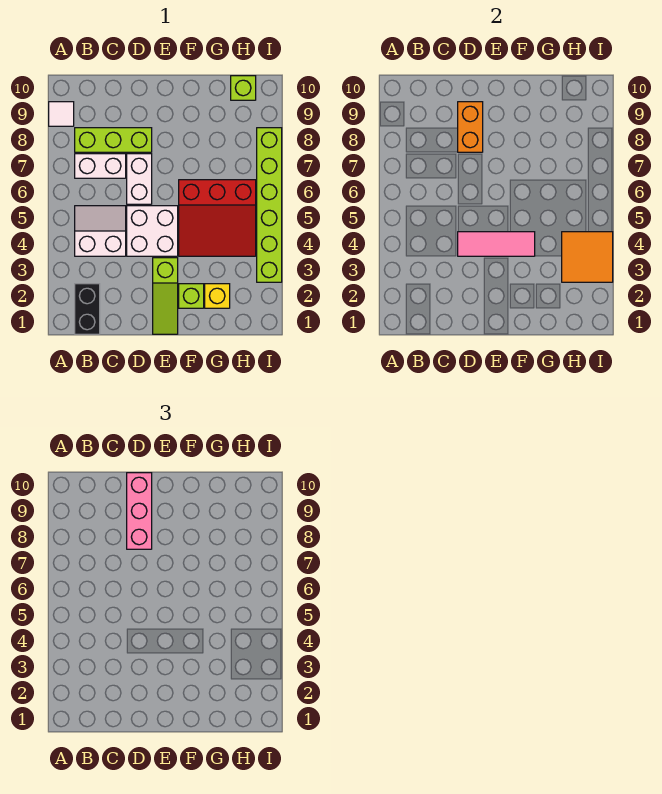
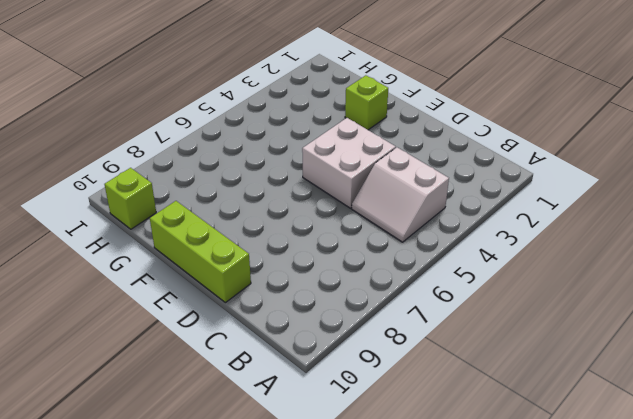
lime 1x3 brick [150,201,251,303] -> lime 1x3 brick moved to [75,128,152,152]
none -> white 1x1 tile [49,102,74,126]
none -> black 1x2 brick [75,284,100,334]
none -> white 1x2 brick [75,154,126,178]

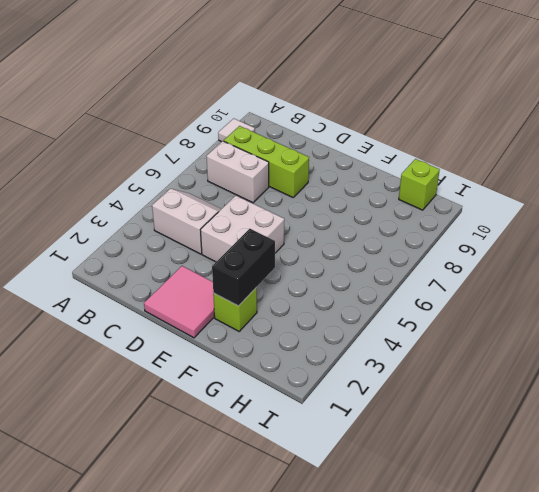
pink 2x2 tile [144,266,215,338] -> lime 1x3 slope [153,258,178,334]
black 1x2 brick [212,229,275,306] -> black 1x2 brick moved to [75,284,100,334]
none -> white 1x2 brick [127,154,152,204]
none -> red 3x3 slope [179,180,256,256]
none -> yellow 1x1 brick [205,284,230,308]

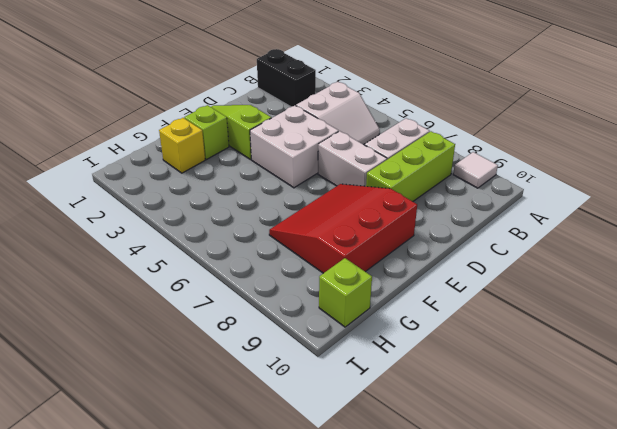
red 3x3 slope [269,184,417,273] -> red 3x3 slope moved to [179,180,256,256]
none -> lime 1x6 brick [257,128,282,282]
none -> pink 1x3 tile [458,232,535,256]
none -> orange 1x2 brick [458,102,483,152]

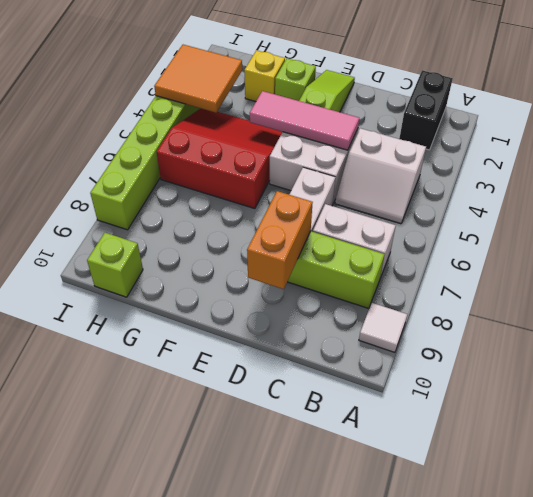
none -> pink 1x3 brick [127,473,152,549]

